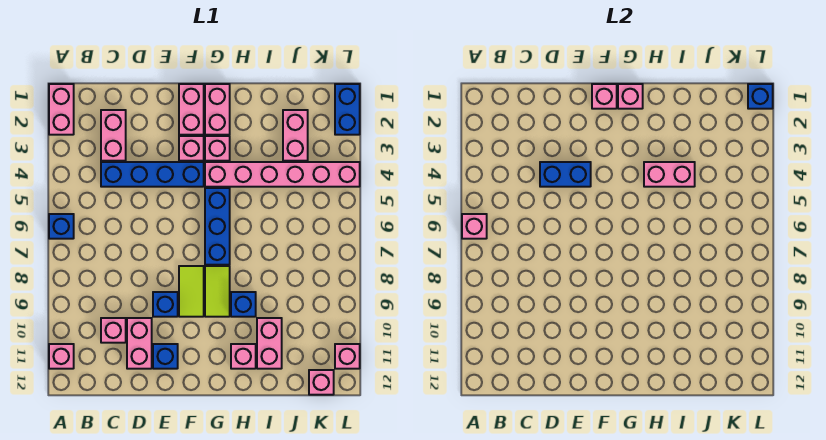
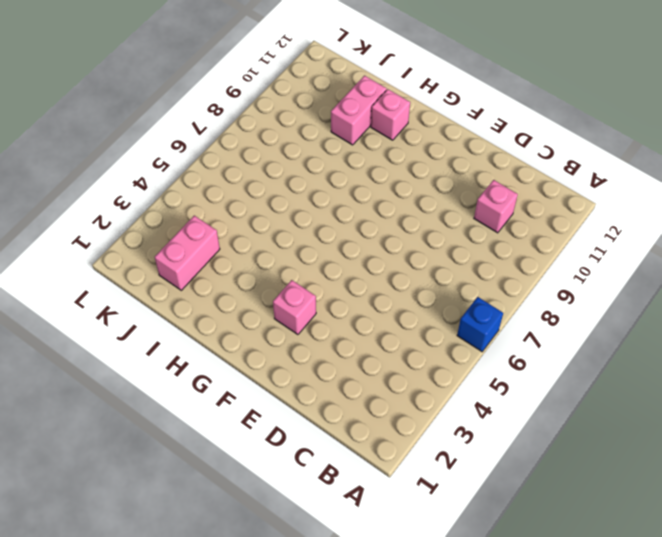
none -> pink 1x2 brick [49,84,74,135]
none -> pink 1x1 brick [49,344,74,369]
none -> pink 1x2 brick [101,110,126,161]
none -> blue 1x4 brick [101,162,204,187]

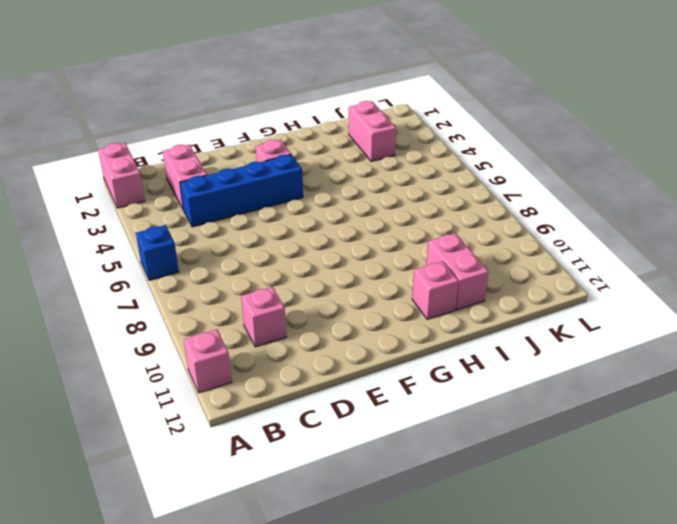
none -> pink 1x2 brick [127,318,152,369]
none -> blue 1x1 brick [153,292,178,317]
none -> blue 1x1 brick [153,344,178,369]
none -> pink 1x2 brick [179,84,204,135]

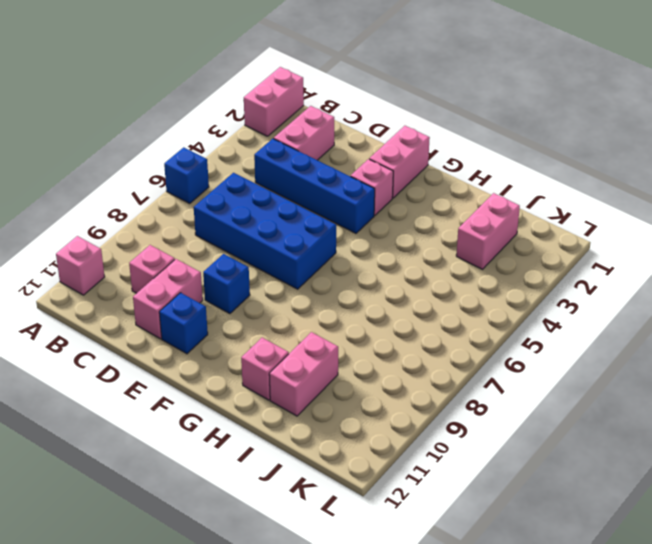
blue 2x4 brick [194,173,336,289] -> none
none -> lime 1x2 tile [179,266,204,317]
none -> pink 1x2 brick [205,84,230,135]
none -> pink 1x1 brick [205,136,230,161]
none -> pink 1x6 brick [205,162,360,187]

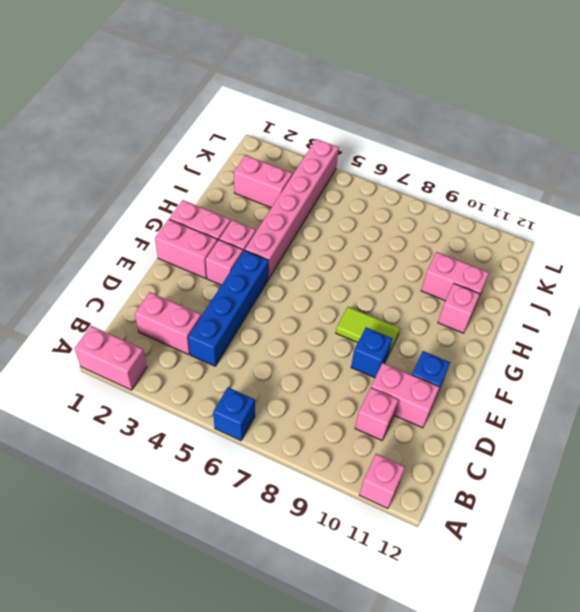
none -> blue 1x3 brick [205,188,230,265]
none -> lime 1x2 tile [205,266,230,317]
none -> blue 1x1 brick [231,292,256,317]
none -> pink 1x1 brick [309,370,334,395]

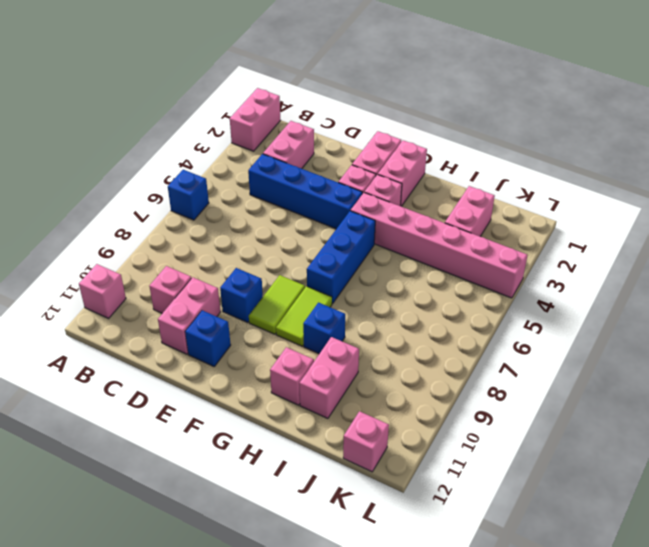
none -> blue 1x2 brick [335,84,360,135]
none -> pink 1x1 brick [335,344,360,369]
none -> pink 1x1 brick [462,214,487,239]
none -> blue 1x2 brick [540,162,591,187]

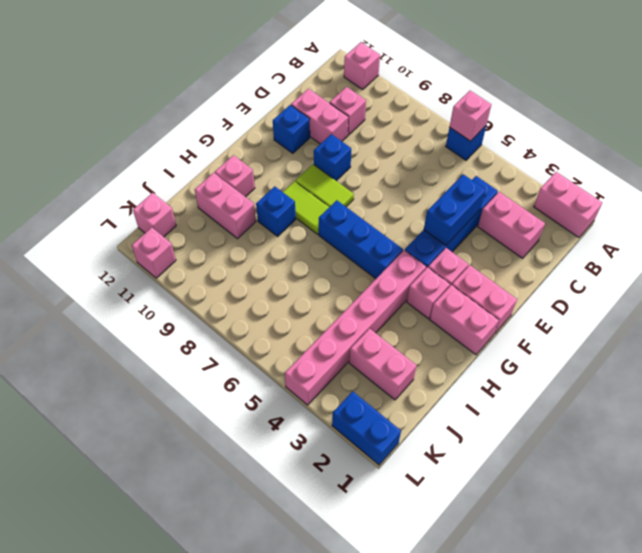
none -> pink 1x1 brick [592,84,617,109]
none -> pink 1x1 brick [618,84,643,109]
none -> pink 1x2 brick [644,162,695,187]
none -> blue 1x1 brick [748,84,773,109]

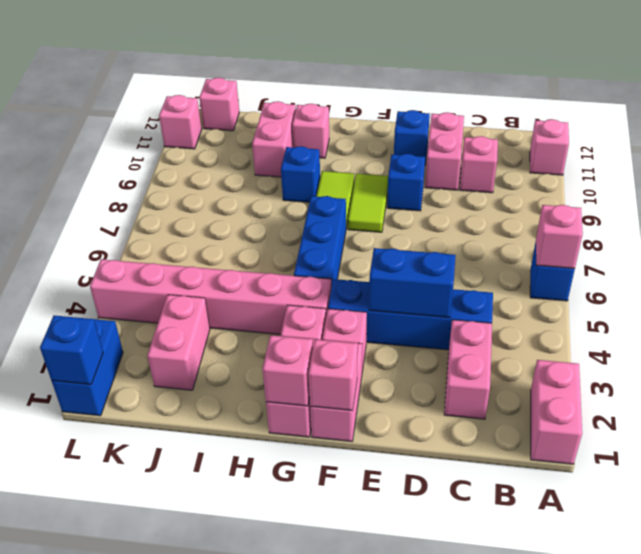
none -> pink 1x2 brick [644,162,695,187]

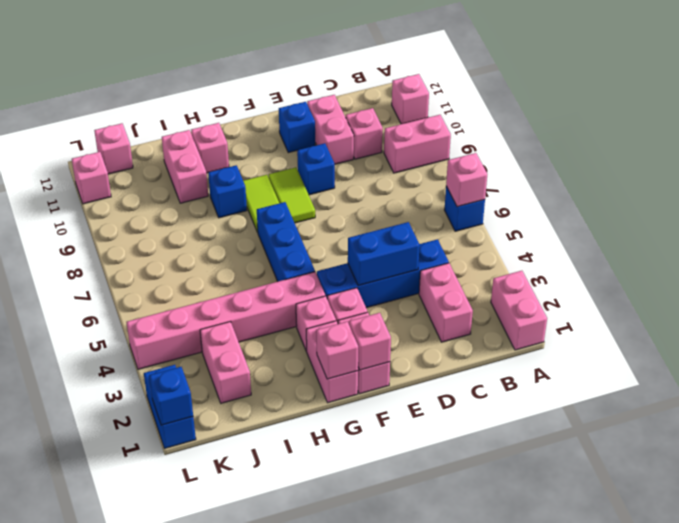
pink 1x2 brick [384,115,451,173] -> pink 1x2 brick moved to [644,162,695,187]

